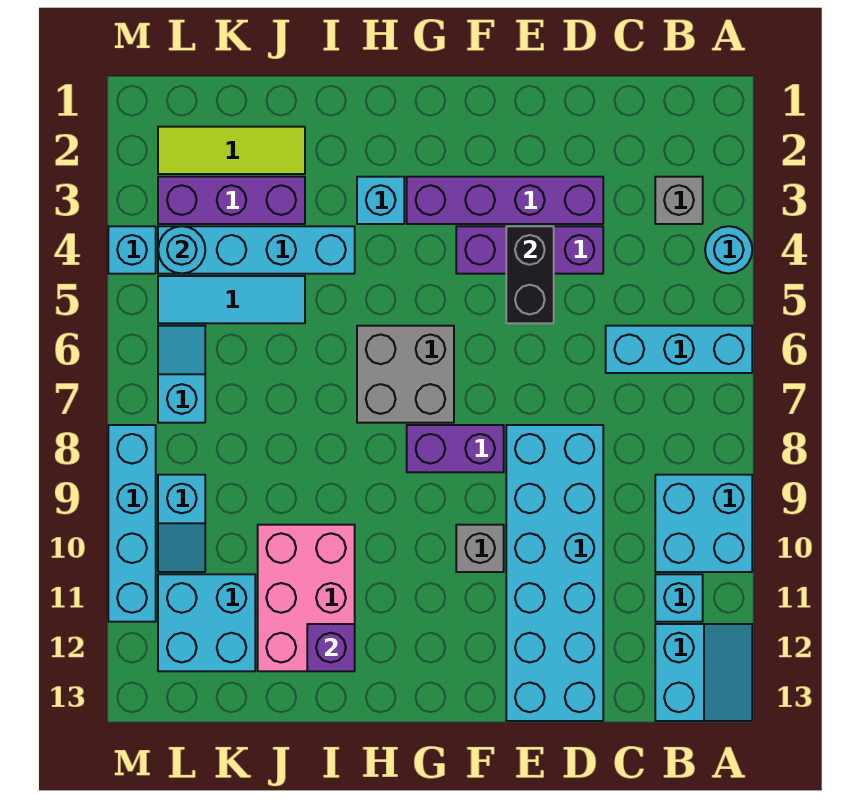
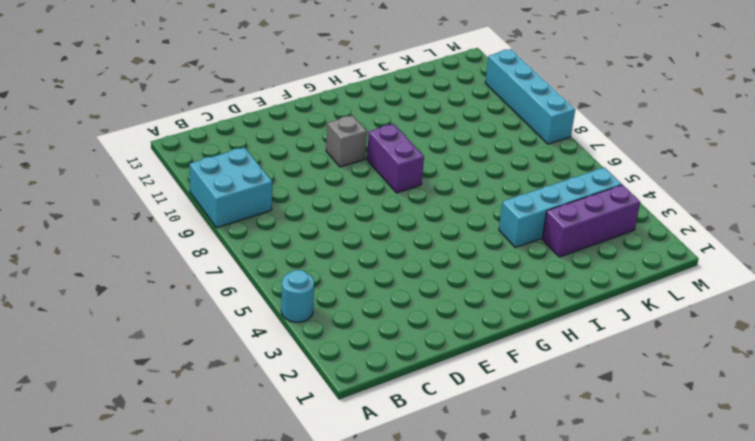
purple 1x2 brick [367,124,424,193] -> purple 1x2 brick turned to [407,425,504,472]
none -> cyan 1x3 brick [606,326,752,373]
none -> cyan 2x2 slope [655,624,752,721]
none -> grey 1x1 brick [655,177,703,224]

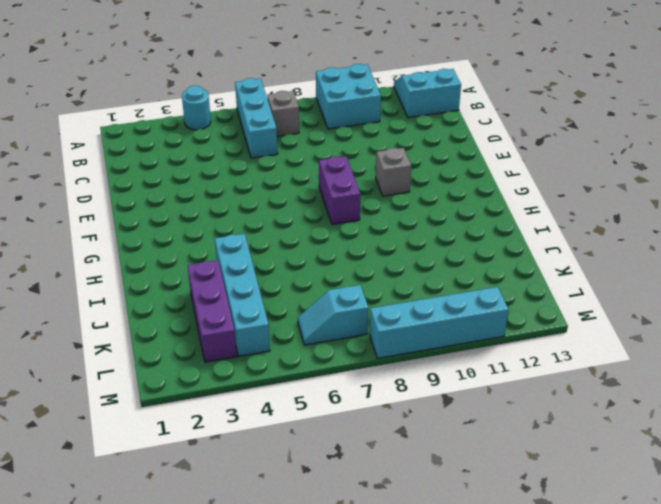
grey 1x1 brick [267,91,299,136] -> grey 1x1 brick moved to [655,177,703,224]
none -> cyan 1x1 brick [655,574,703,622]
none -> purple 1x4 brick [407,177,603,224]
none -> purple 1x3 brick [456,226,603,274]

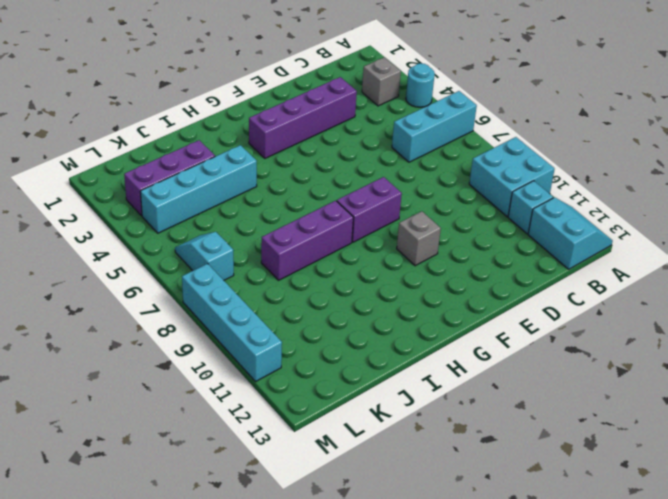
purple 1x3 brick [261,201,353,280] -> purple 1x3 brick moved to [456,226,603,274]
none -> cyan 2x6 brick [506,425,603,721]
none -> grey 2x2 brick [357,326,454,423]
none -> cyan 1x1 brick [357,177,404,224]

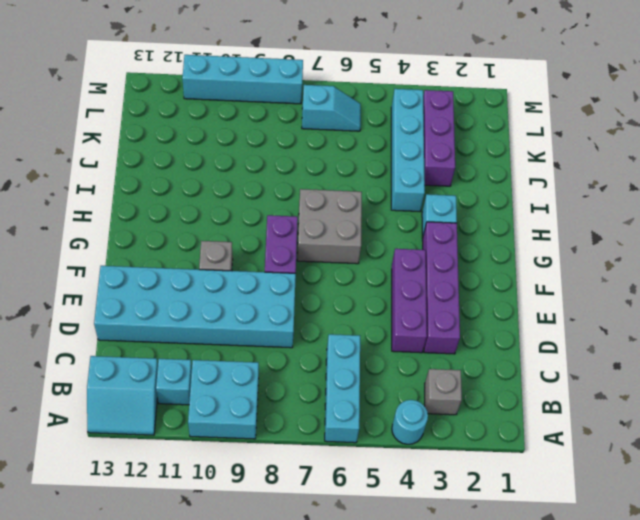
none -> pink 2x3 brick [258,525,355,671]
none -> lime 1x3 tile [158,127,305,174]
none -> cyan 1x3 tile [158,276,305,323]

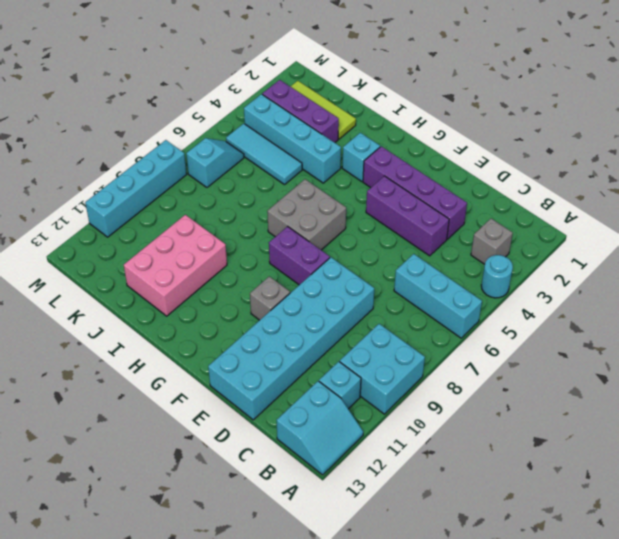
none -> cyan 2x2 brick [158,574,255,671]
none -> cyan 1x2 slope [158,475,205,572]
none -> cyan 1x1 brick [108,226,156,274]

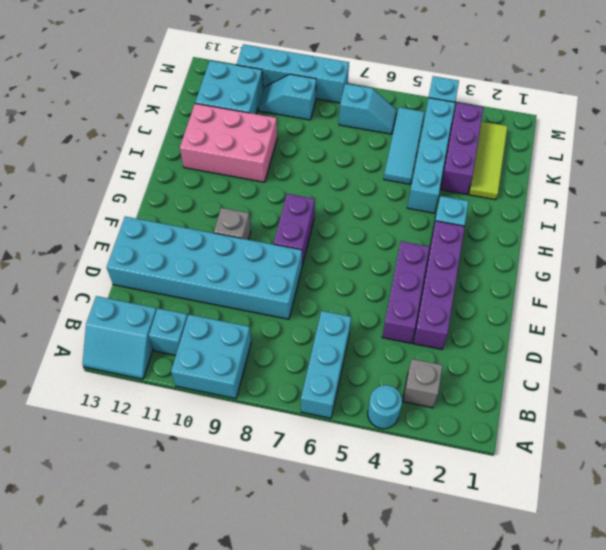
none -> grey 2x2 brick [357,326,454,423]
none -> black 1x2 brick [506,226,554,323]
none -> purple 1x1 brick [307,624,355,671]

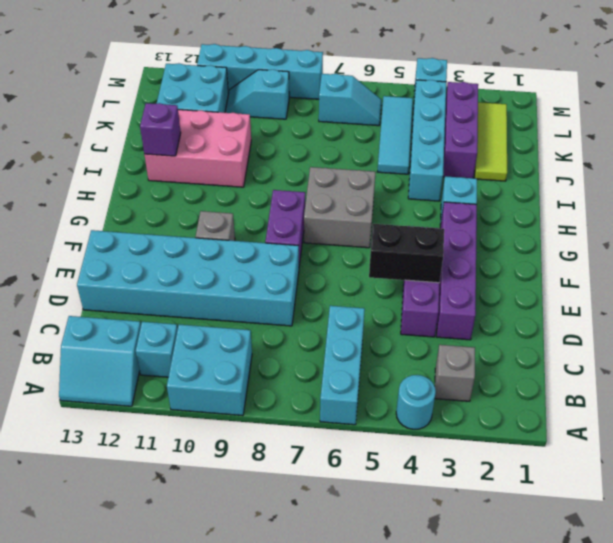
none -> cyan 1x1 round brick [158,226,205,274]

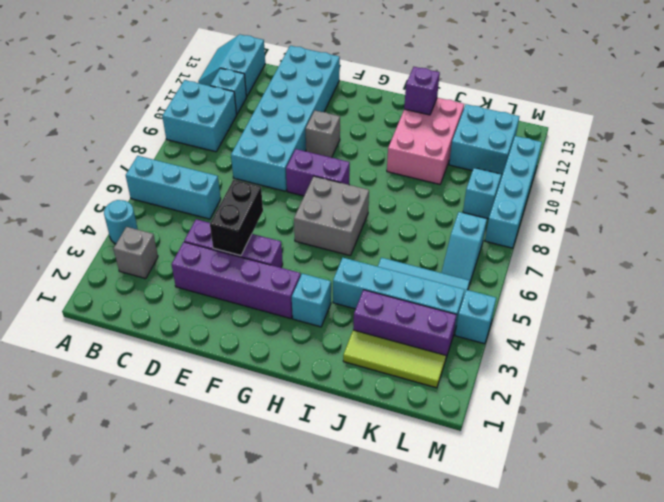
none -> cyan 1x1 round brick [158,226,205,274]

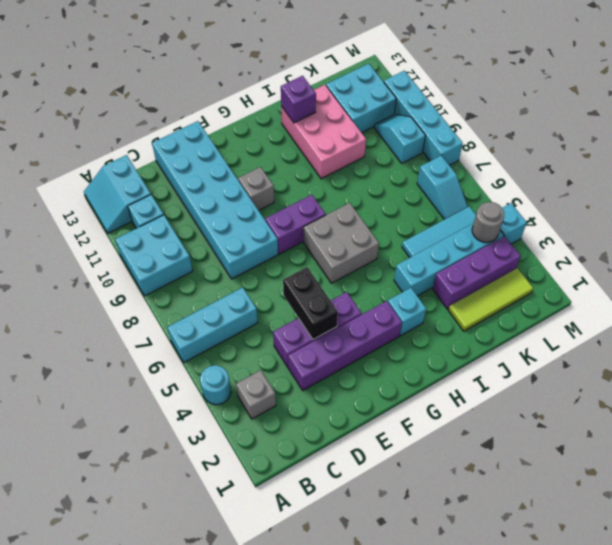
grey 1x1 round brick [472,202,504,242] -> cyan 1x1 round brick [158,226,205,274]

